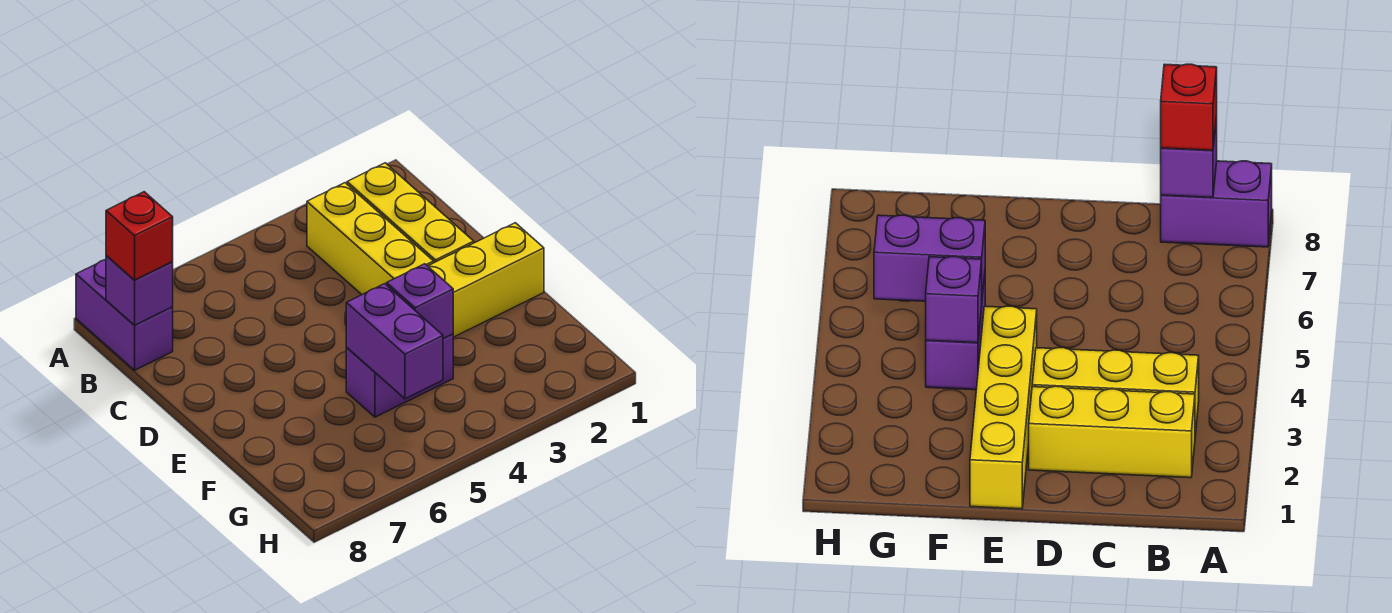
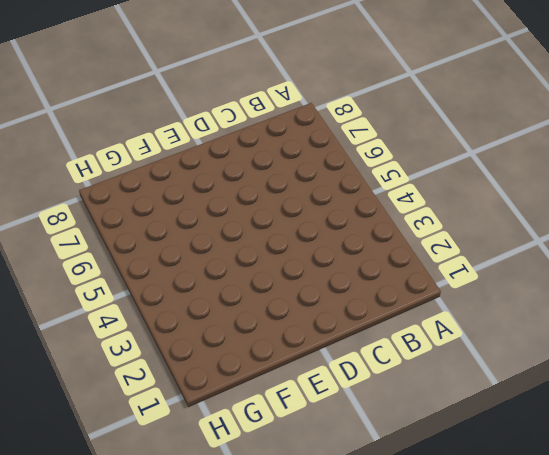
none -> purple 1x2 brick [76,260,173,370]
none -> yellow 1x3 brick [347,163,474,263]

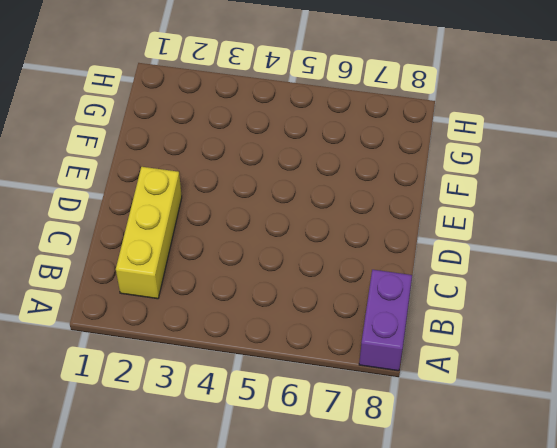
none -> yellow 1x3 brick [307,183,434,295]
none -> yellow 1x4 brick [428,223,544,337]

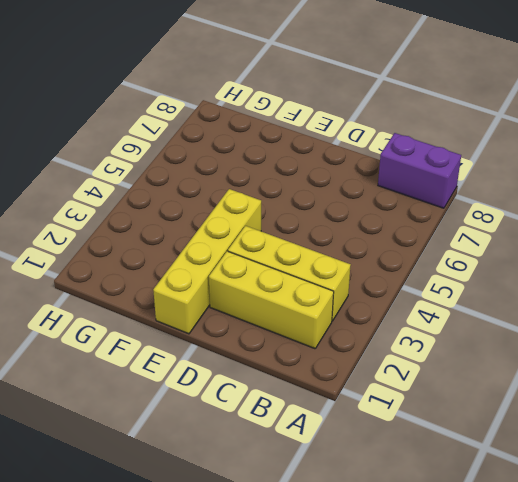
none -> purple 1x2 brick [346,334,453,417]
none -> purple 1x1 brick [106,256,173,325]

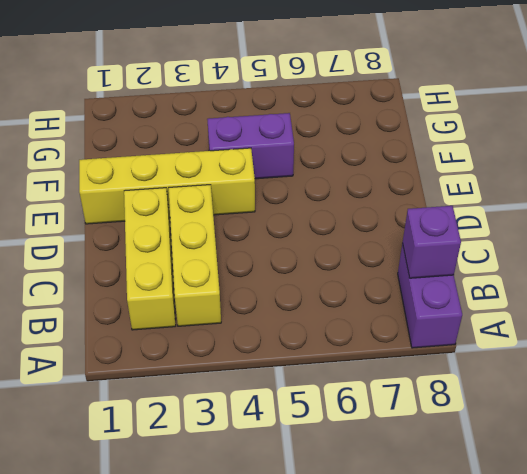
none -> purple 1x1 brick [387,264,453,338]
none -> purple 1x2 brick [346,284,443,399]

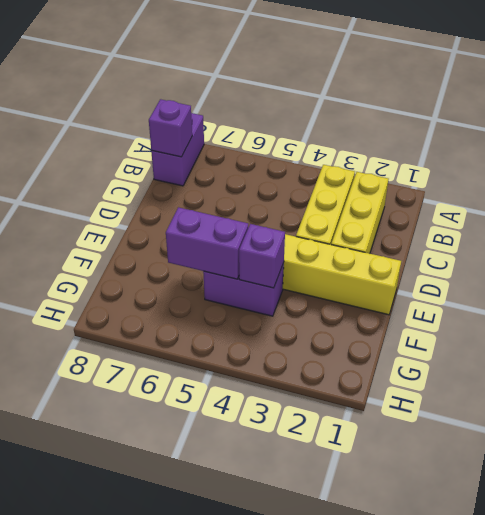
purple 1x2 brick [166,207,248,279] -> purple 1x2 brick turned to [346,284,443,399]
none -> red 1x1 brick [106,192,173,280]

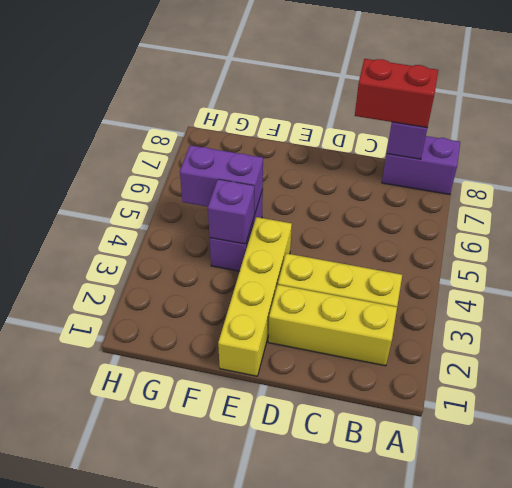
red 1x2 brick [355,59,438,128] -> red 1x1 brick [106,192,173,280]

